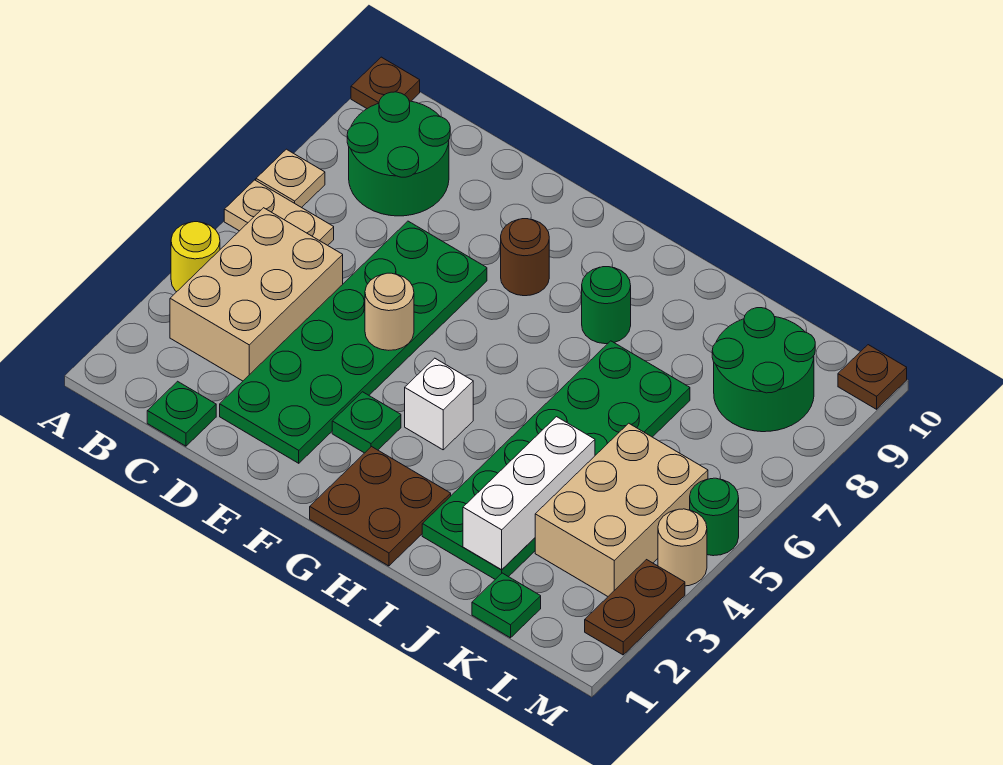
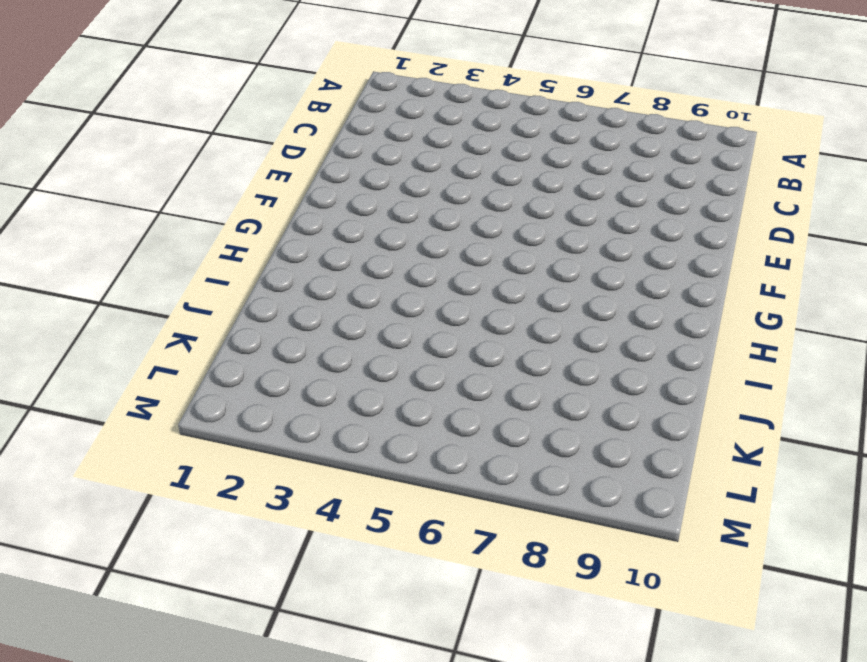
none -> yellow 1x1 round brick [171,222,220,292]
none -> tan 1x2 plate [224,180,334,245]
none -> tan 1x1 plate [256,149,325,208]

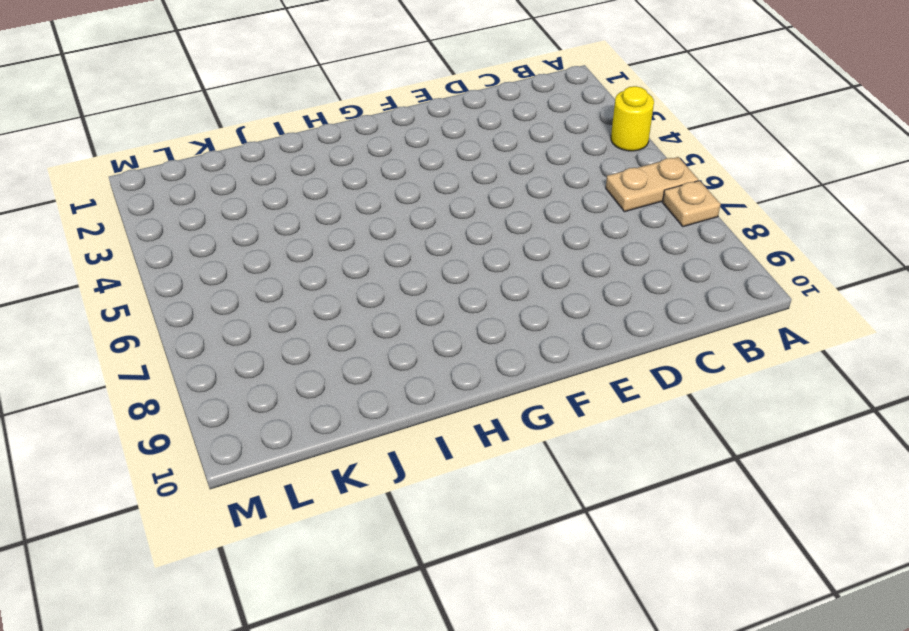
none -> brown 1x1 plate [351,57,420,109]
none -> tan 2x3 brick [170,208,343,381]
none -> green 2x2 round brick [347,92,450,216]

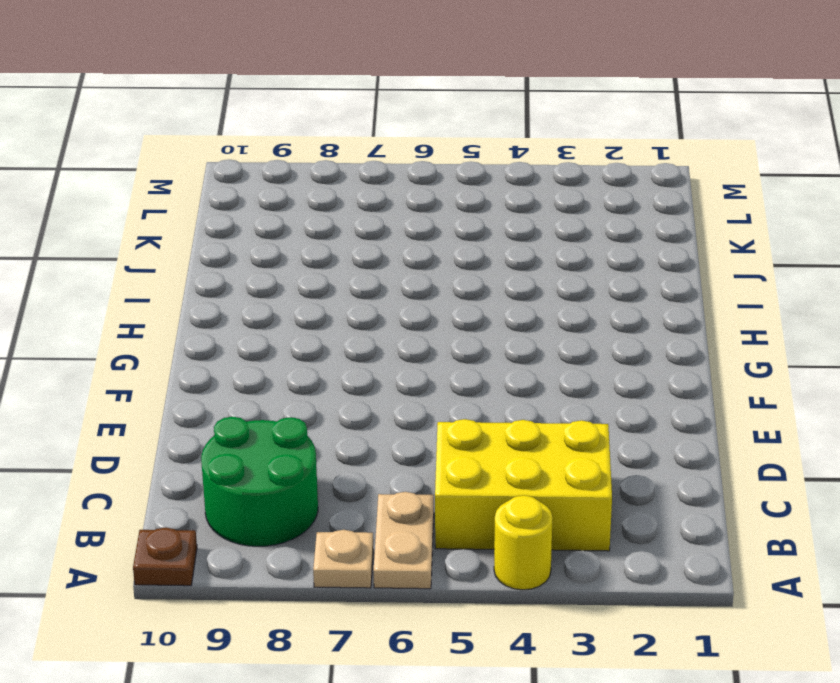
yellow 2x3 brick [435,419,612,551] -> tan 2x3 brick [170,208,343,381]
none -> green 1x1 plate [147,381,216,446]
none -> green 2x6 plate [220,221,487,463]
none -> green 1x1 plate [332,392,401,453]

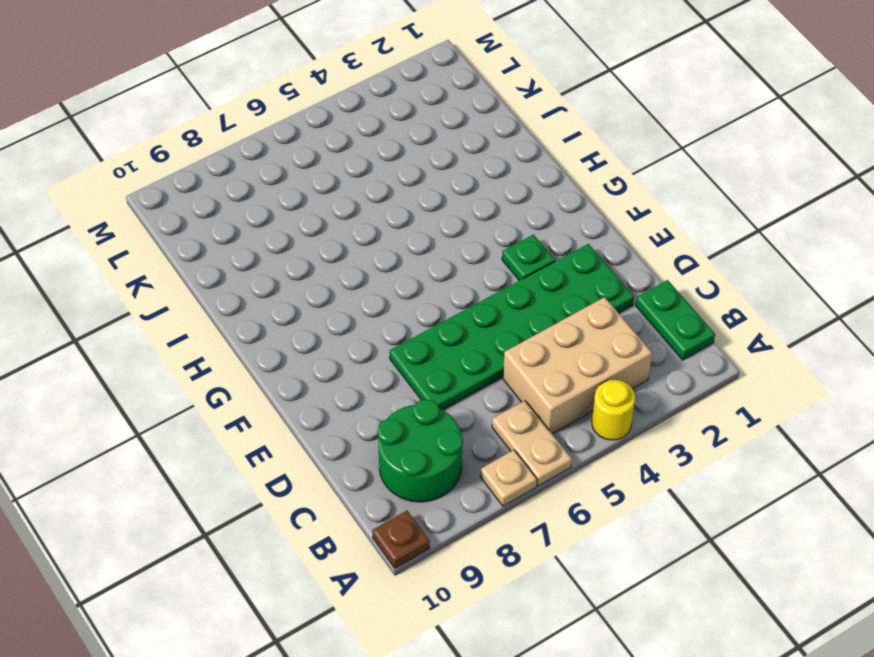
green 1x2 plate [636,280,715,360] -> green 1x1 plate [147,381,216,446]
none -> brown 1x1 round brick [501,219,549,296]
none -> brown 2x2 plate [310,447,451,566]
none -> white 1x1 brick [405,358,473,450]

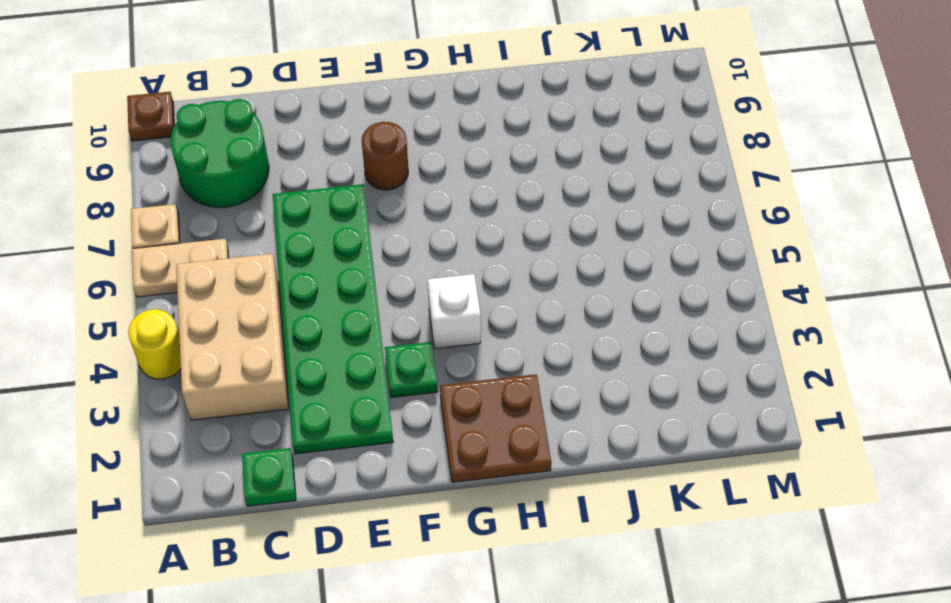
none -> green 1x1 round brick [582,267,631,344]
none -> green 2x6 plate [422,341,690,579]
none -> green 1x1 plate [472,573,541,638]

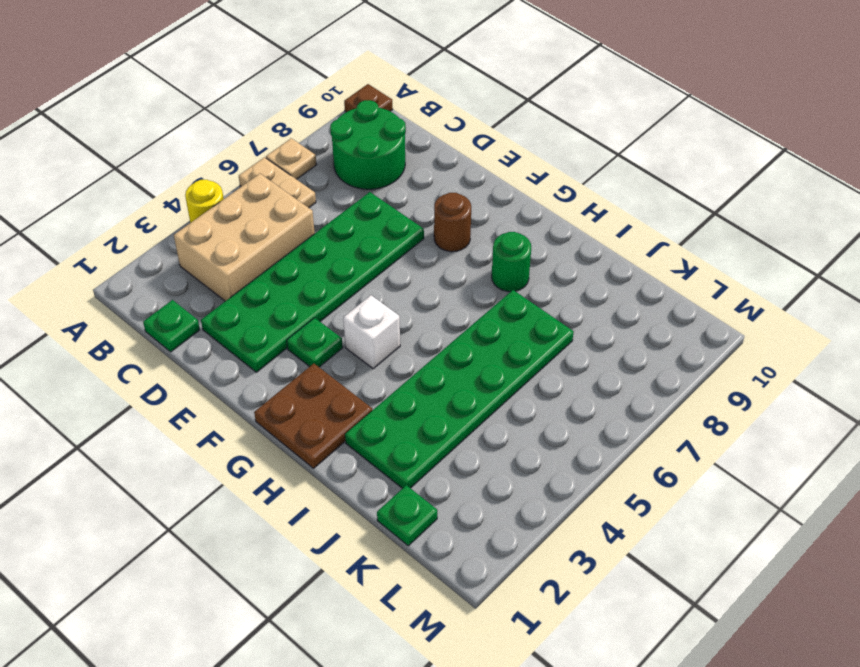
none -> tan 2x3 brick [535,423,708,596]
none -> green 2x2 round brick [712,308,815,432]
none -> brown 1x2 plate [585,560,685,655]

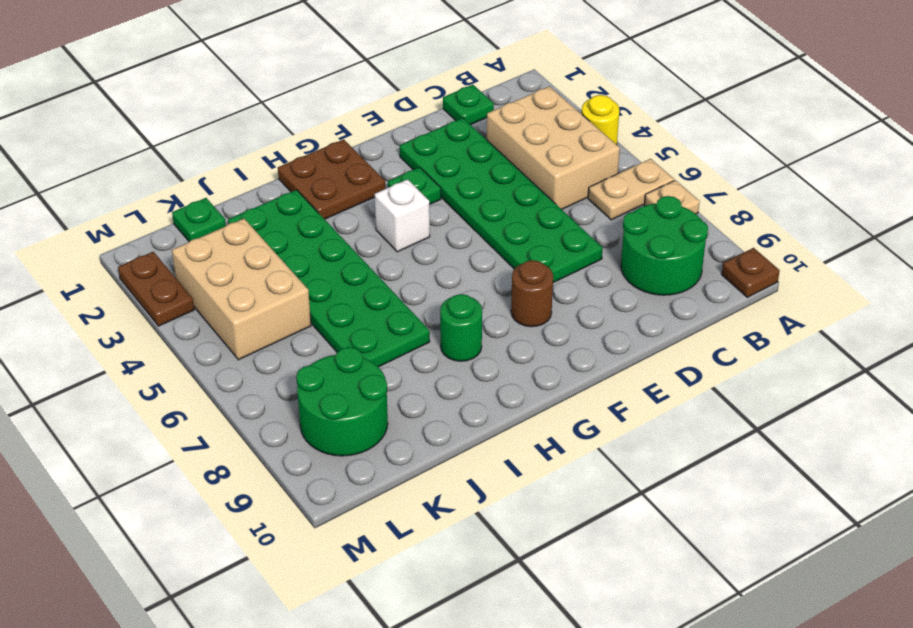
none -> tan 1x1 round brick [658,509,707,586]
none -> green 1x1 round brick [690,478,739,556]
none -> brown 1x1 plate [838,345,907,409]

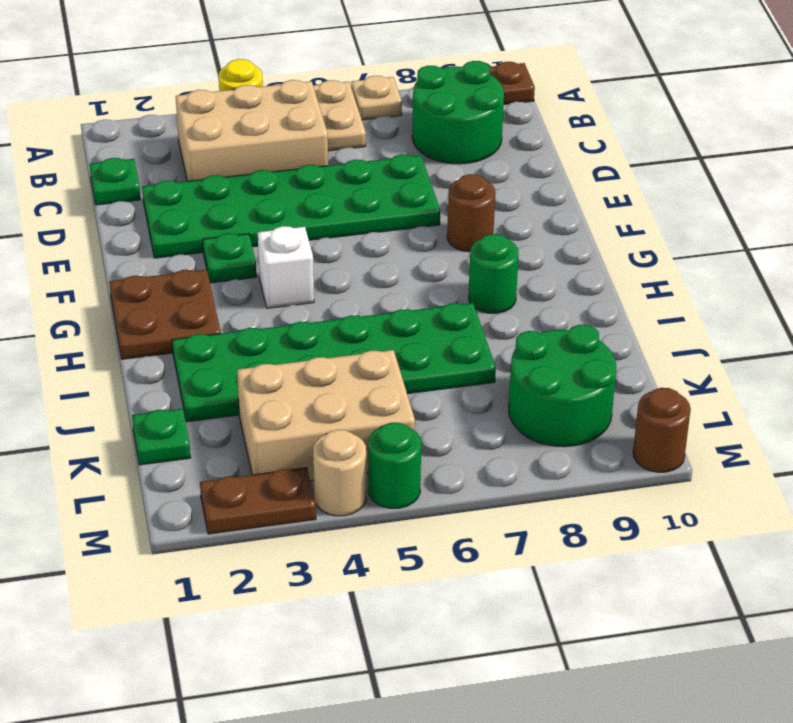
brown 1x1 round brick [633,388,691,472] -> brown 1x1 plate [838,345,907,409]
none -> tan 1x1 round brick [365,273,414,350]
none -> white 1x3 brick [463,417,595,570]

